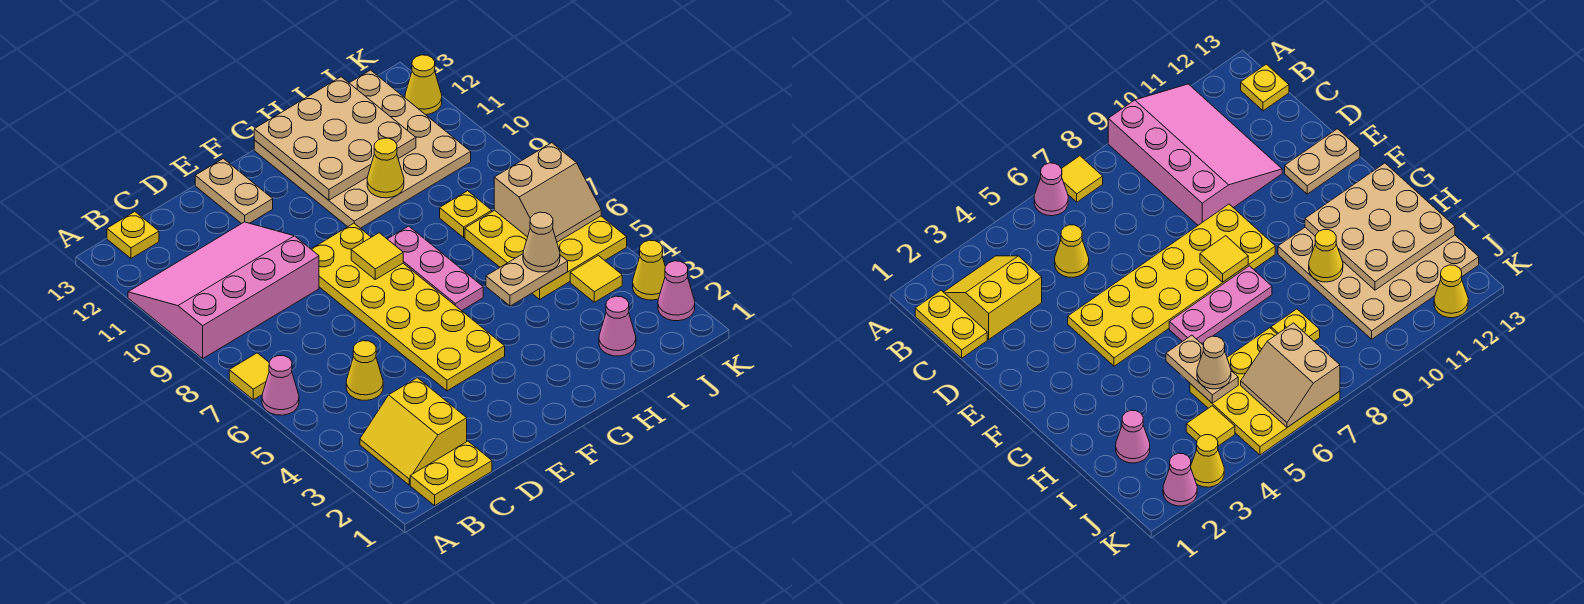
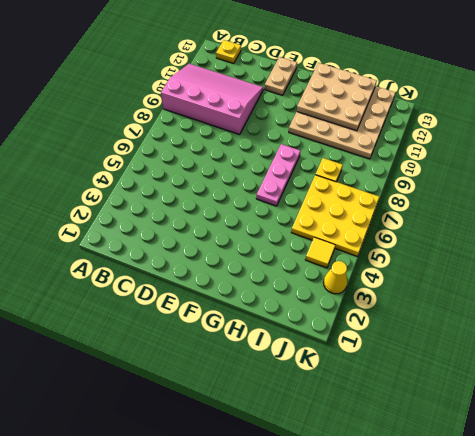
none -> pink 1x1 cone [262,356,299,415]
none -> yellow 1x1 tile [229,353,269,400]
none -> yellow 1x2 plate [410,441,492,506]

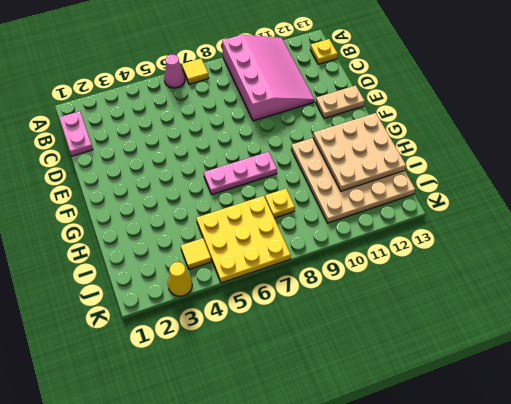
pink 1x2 plate [59,111,93,156] -> yellow 1x2 plate [410,441,492,506]
none -> yellow 2x2 slope [360,378,467,485]
none -> yellow 1x1 cone [346,341,383,400]
none -> yellow 2x6 plate [311,223,505,391]

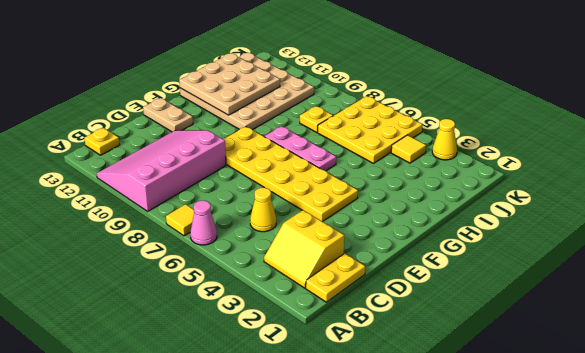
none -> pink 1x1 cone [599,296,636,356]
none -> pink 1x1 cone [658,261,695,321]
none -> yellow 1x1 cone [405,55,442,115]

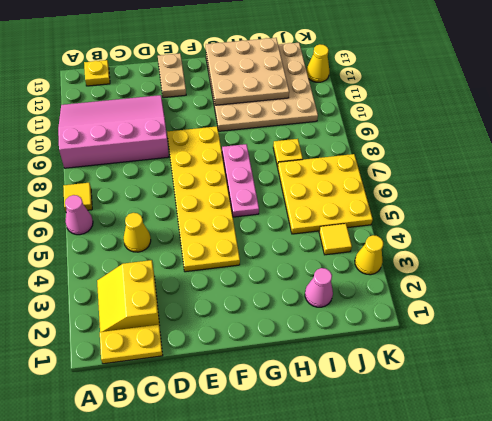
none -> pink 1x1 cone [658,261,695,321]
none -> yellow 1x1 tile [351,233,403,280]
none -> tan 1x2 plate [486,254,568,306]

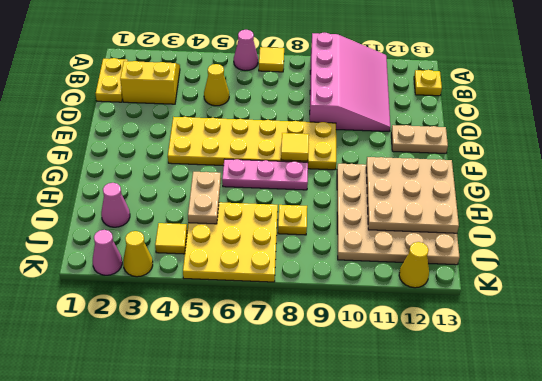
none -> yellow 1x1 cone [367,138,404,198]
none -> tan 2x2 slope [494,143,601,242]
none -> tan 1x1 cone [523,212,560,272]

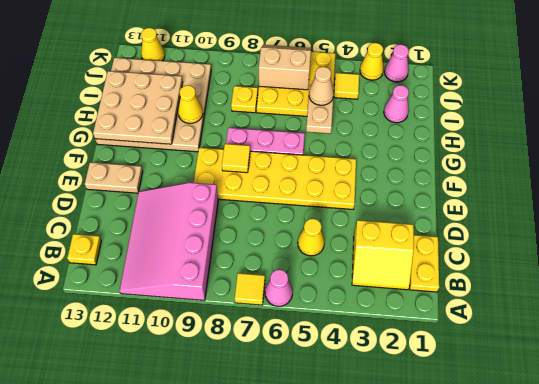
tan 2x2 slope [259,45,311,90] -> tan 2x2 slope turned to [494,143,601,242]

